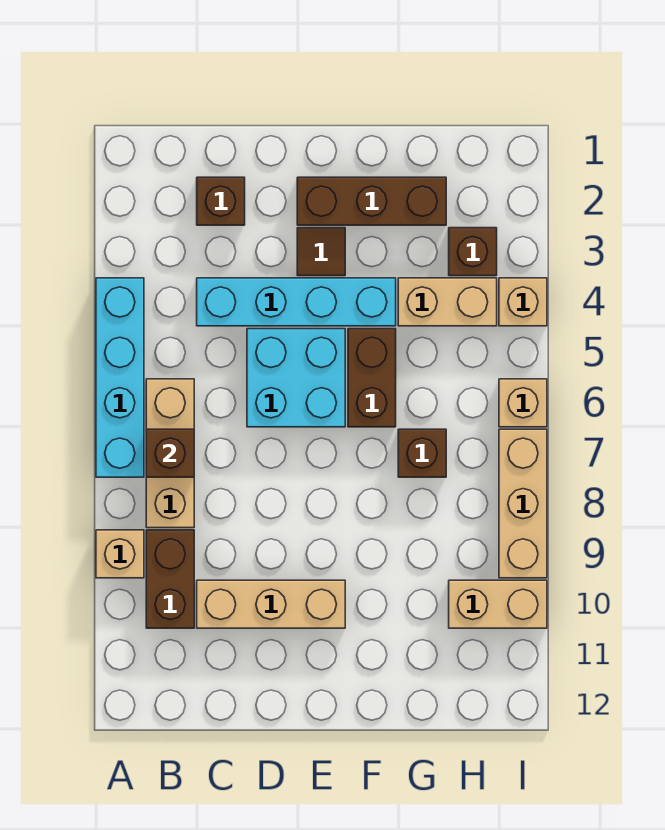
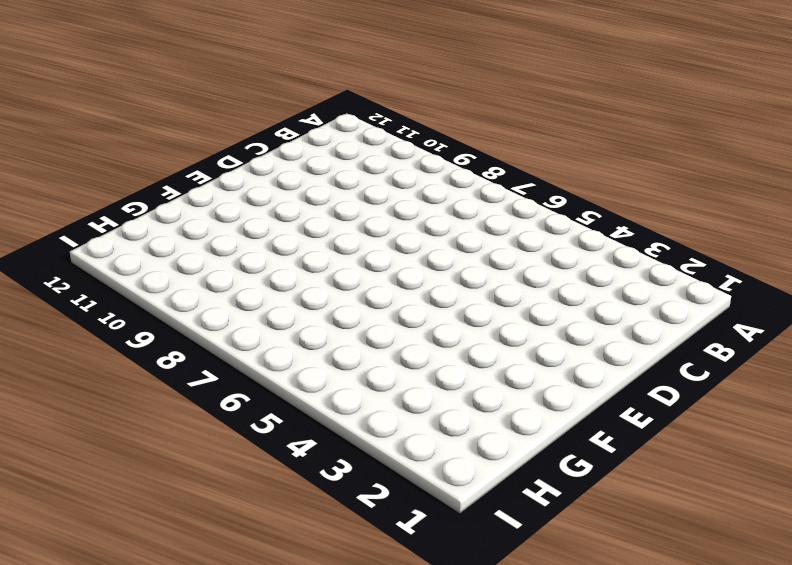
none -> cyan 1x4 brick [96,278,144,477]
none -> tan 1x1 brick [96,530,144,578]
none -> tan 1x3 brick [146,379,194,528]

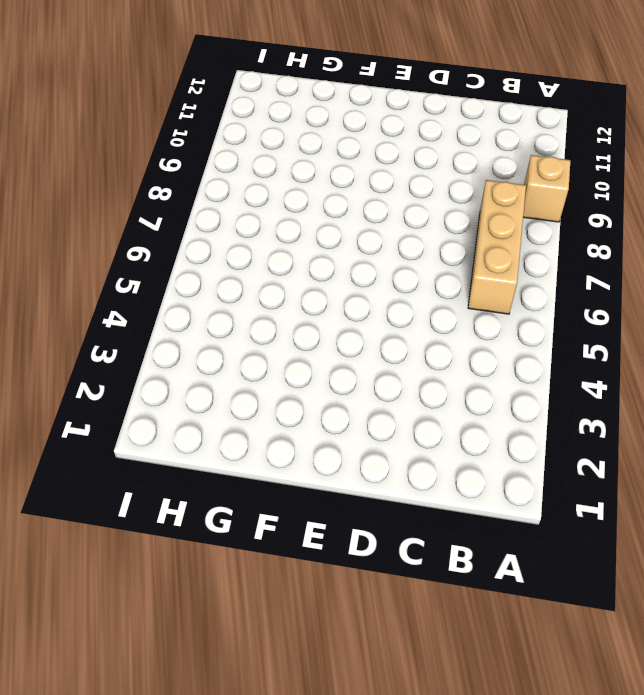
none -> cyan 1x4 brick [96,278,144,477]
none -> brown 1x2 brick [146,530,194,628]
none -> brown 1x1 brick [197,177,245,225]

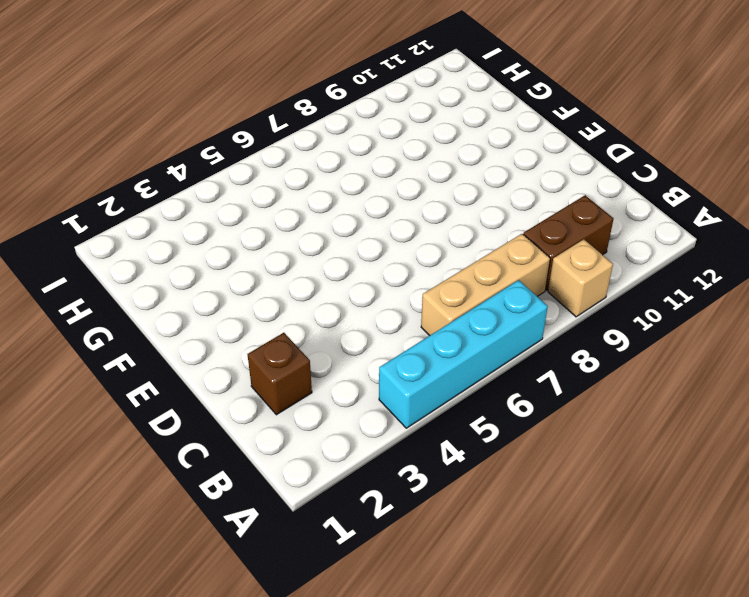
none -> cyan 1x4 brick [197,278,396,326]
none -> tan 1x3 brick [197,580,345,628]
none -> cyan 2x2 brick [247,329,345,427]

